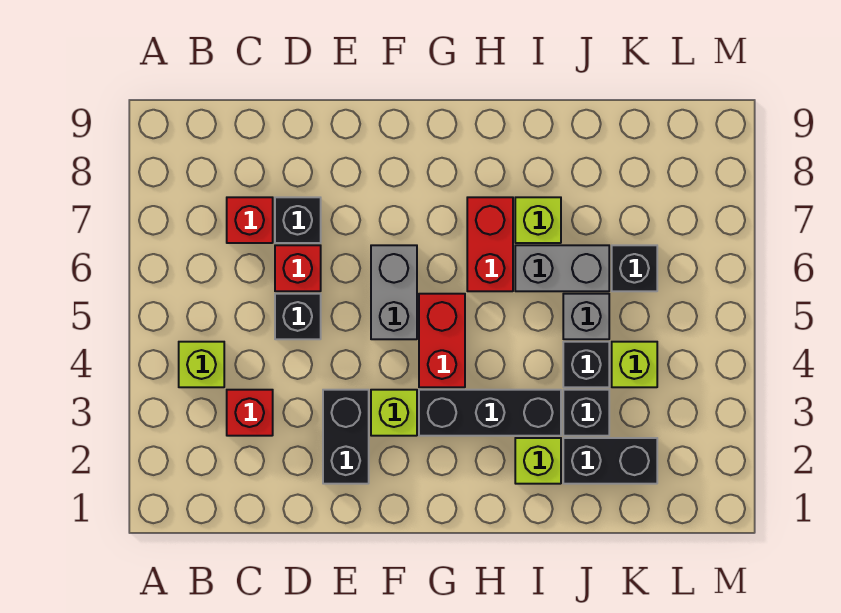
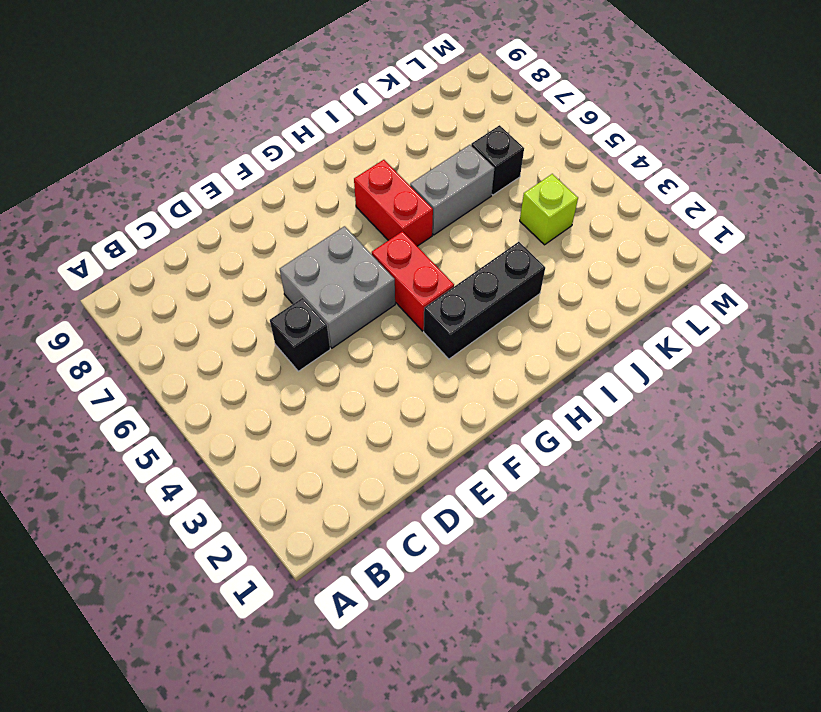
grey 2x2 brick [280,226,395,348] -> grey 1x2 brick [371,245,417,339]
none -> lime 1x1 brick [179,342,224,387]
none -> red 1x1 brick [227,390,273,436]
none -> red 1x1 brick [227,197,273,243]

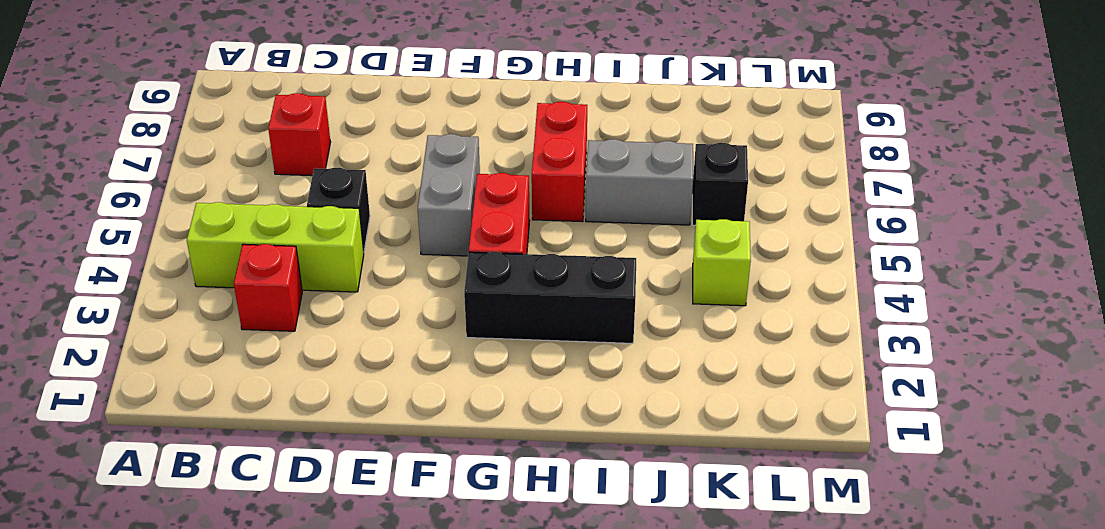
lime 1x3 brick [187,202,364,292] -> lime 1x1 brick [179,342,224,387]
none -> red 1x1 brick [275,245,321,291]
none -> black 1x1 brick [275,197,321,243]
none -> black 1x2 brick [323,390,369,484]

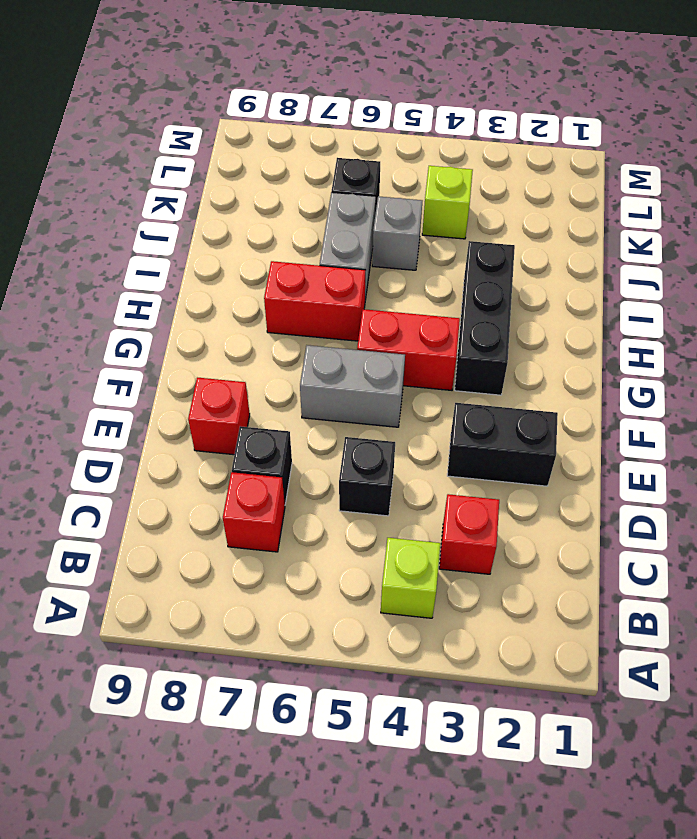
red 1x1 brick [188,378,250,455] -> red 1x1 brick moved to [275,245,321,291]
none -> lime 1x1 brick [371,390,417,436]
none -> lime 1x1 brick [515,438,561,484]
none -> lime 1x1 brick [515,197,561,243]

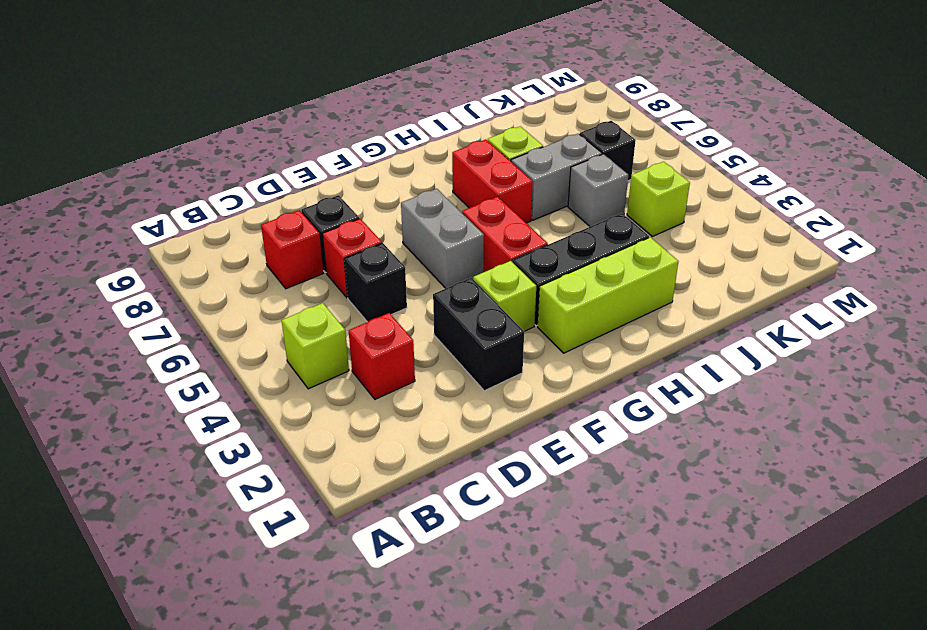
lime 1x3 brick [538,237,679,353] -> lime 1x1 brick [515,438,561,484]
none -> black 1x2 brick [563,438,657,484]
none -> black 1x1 brick [563,390,609,436]
none -> black 1x1 brick [563,342,609,387]

